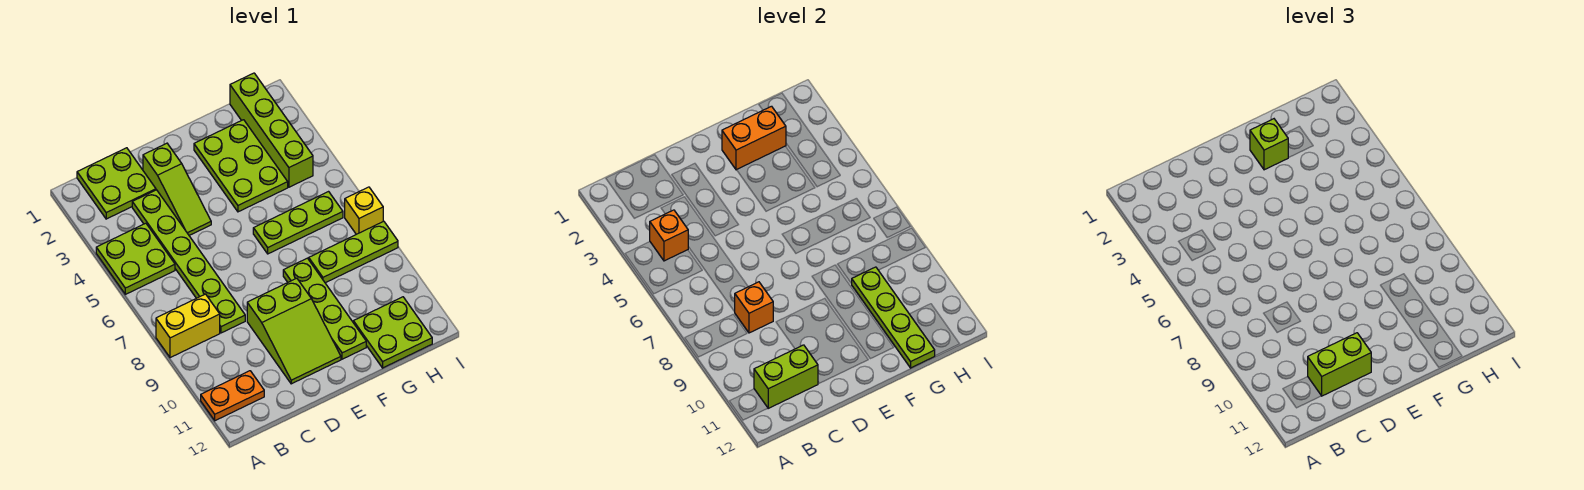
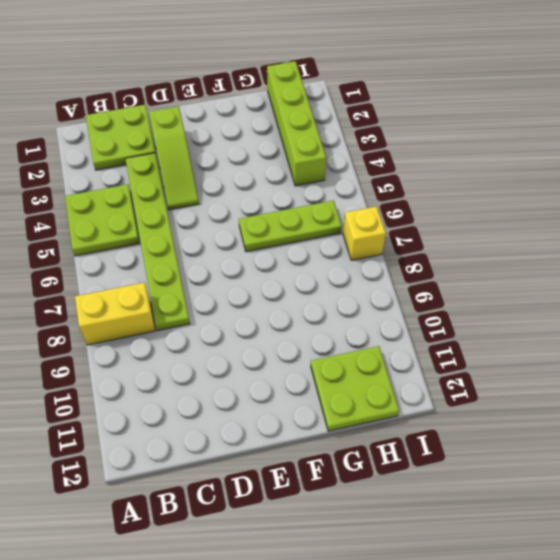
none -> orange 1x2 plate [201,371,264,421]
none -> lime 2x3 slope [247,278,341,384]
none -> lime 2x3 plate [194,120,288,212]

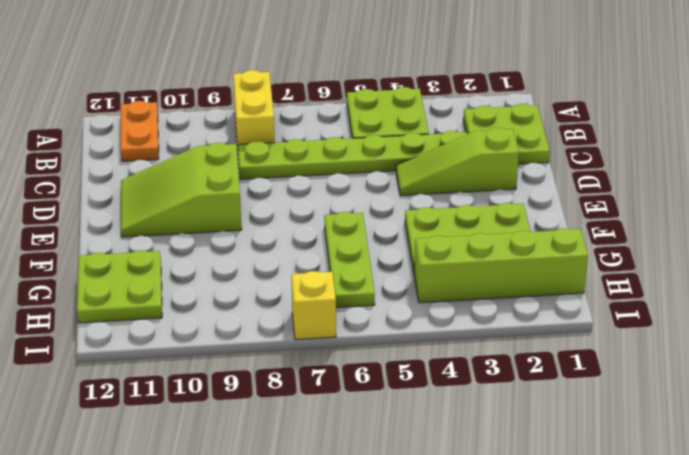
none -> lime 1x4 plate [283,258,366,359]
none -> lime 1x3 plate [309,221,398,283]
none -> orange 1x1 brick [650,210,688,261]

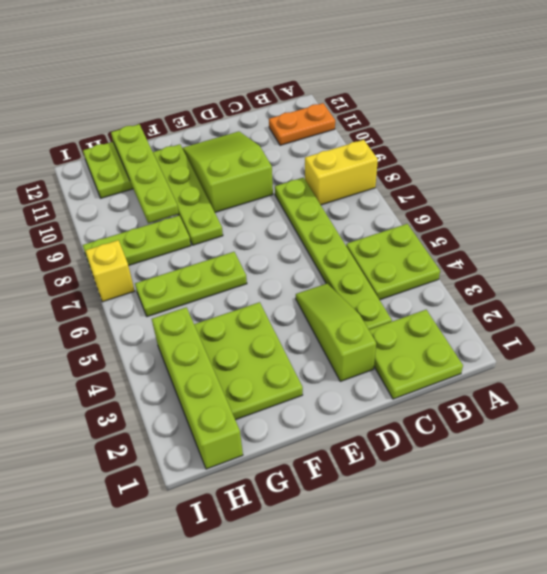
none -> orange 1x1 brick [650,210,688,261]
none -> lime 1x2 brick [754,345,818,408]
none -> orange 1x1 brick [735,282,773,333]

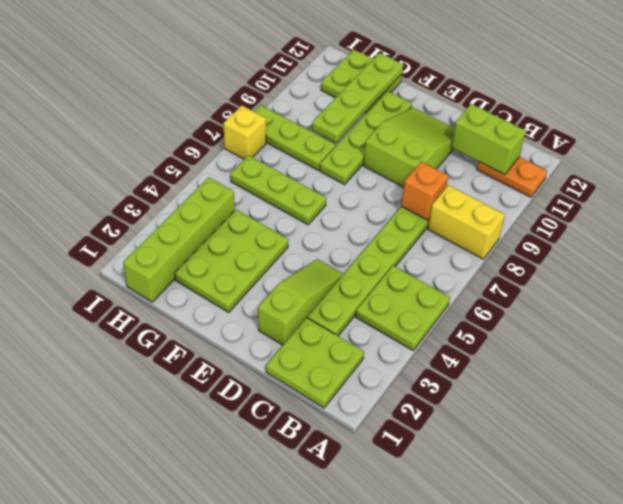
none -> orange 1x1 brick [650,210,688,261]
none -> orange 1x2 brick [722,106,786,170]
none -> lime 1x2 brick [1308,333,1371,396]

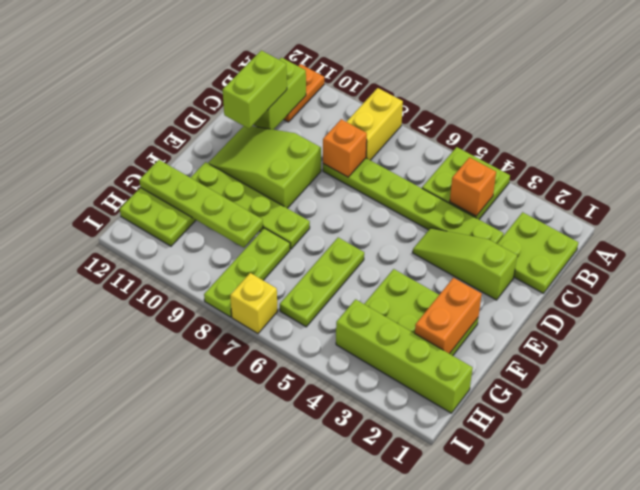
none -> lime 1x1 brick [1250,119,1288,170]

